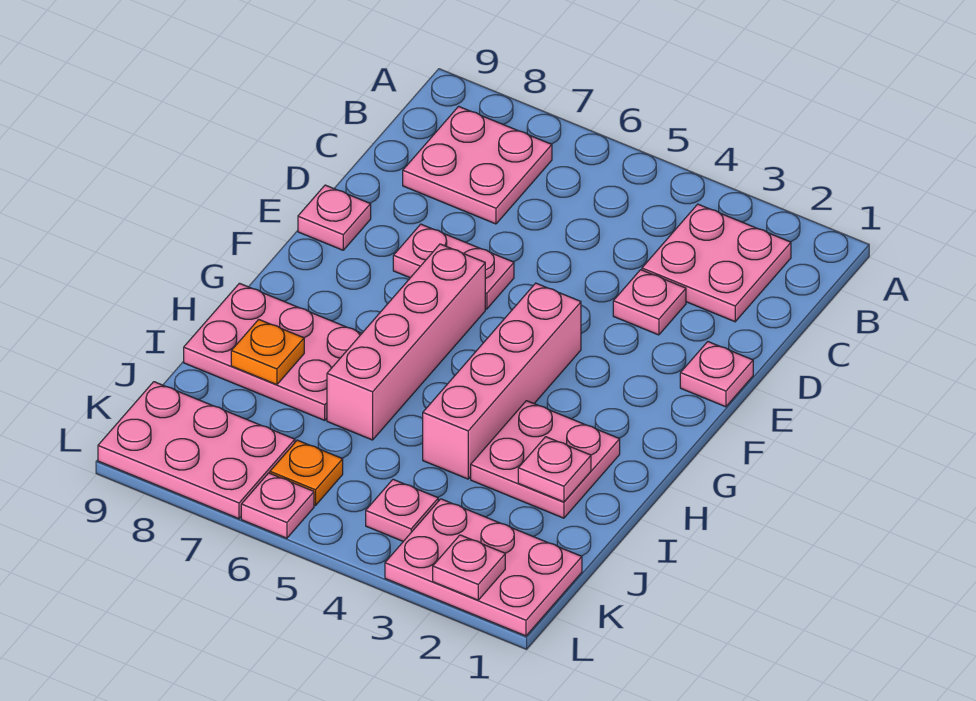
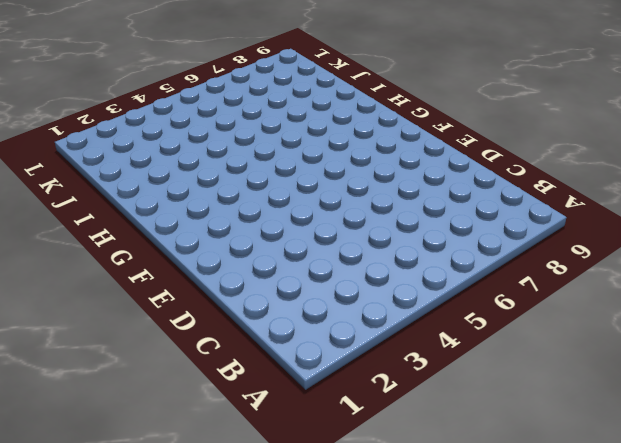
none -> pink 2x2 plate [642,204,791,322]
none -> pink 2x2 plate [403,106,552,224]
none -> pink 1x1 plate [613,270,686,335]

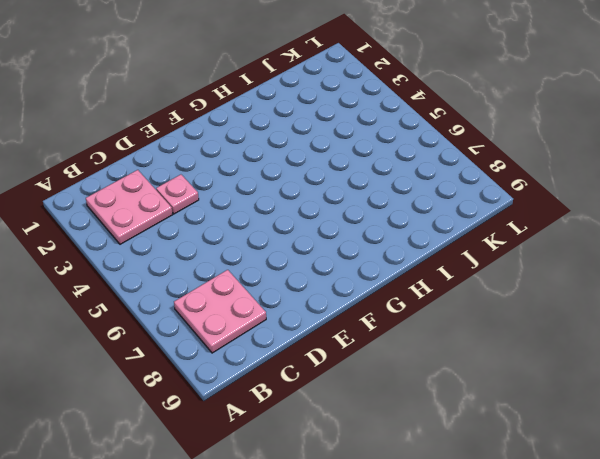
none -> pink 1x1 plate [680,342,753,407]
none -> pink 1x2 plate [393,224,514,309]
none -> pink 1x1 plate [298,185,371,250]

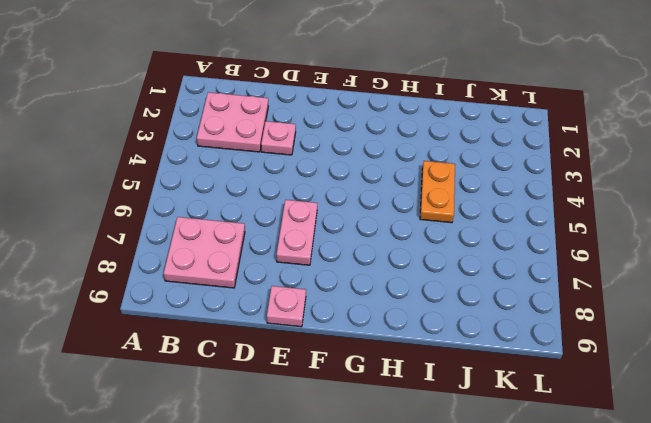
orange 1x2 plate [420,161,455,223] -> pink 1x4 brick [423,283,581,479]
none -> pink 1x1 plate [680,342,753,407]
none -> pink 1x4 brick [327,244,485,440]
none -> pink 2x2 plate [471,401,620,518]

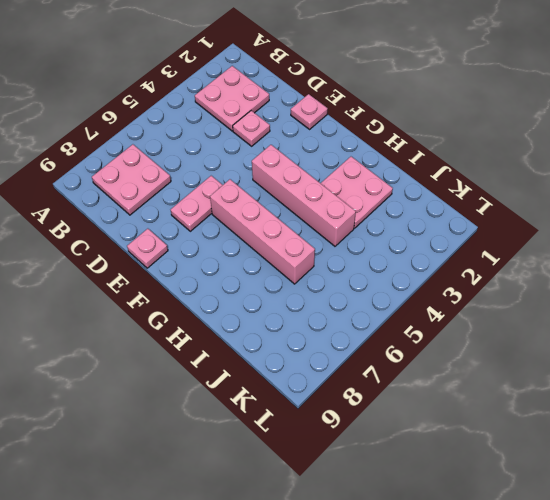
none -> pink 2x3 plate [184,283,362,420]
none -> pink 2x3 plate [385,499,582,636]
none -> pink 1x1 plate [366,479,438,541]

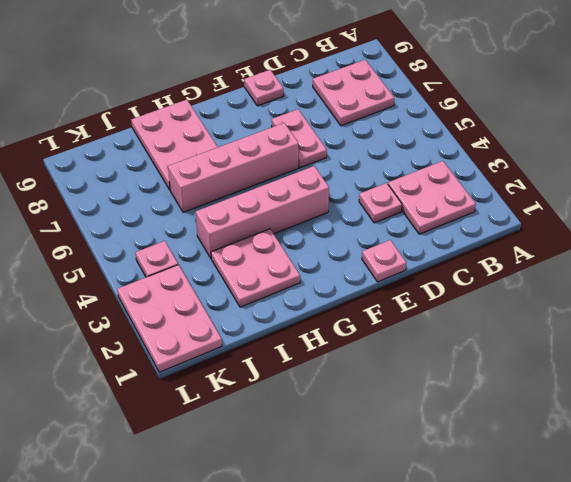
none -> orange 1x1 plate [270,440,343,506]
none -> pink 2x3 plate [98,382,295,519]
none -> pink 1x1 plate [241,473,314,538]

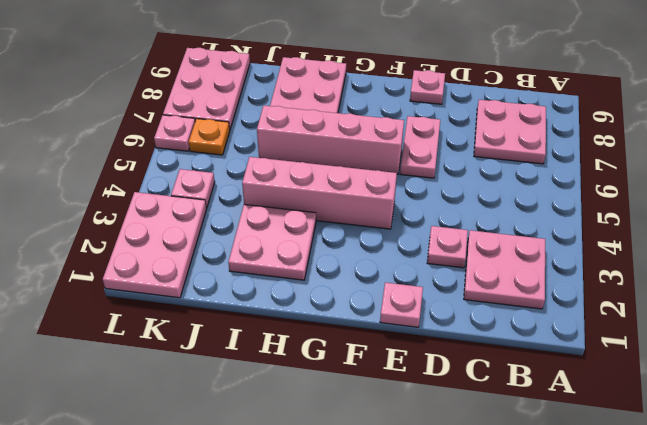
none -> pink 1x1 plate [518,437,591,502]
none -> orange 1x1 plate [231,319,304,385]
none -> pink 1x1 plate [433,535,505,600]

